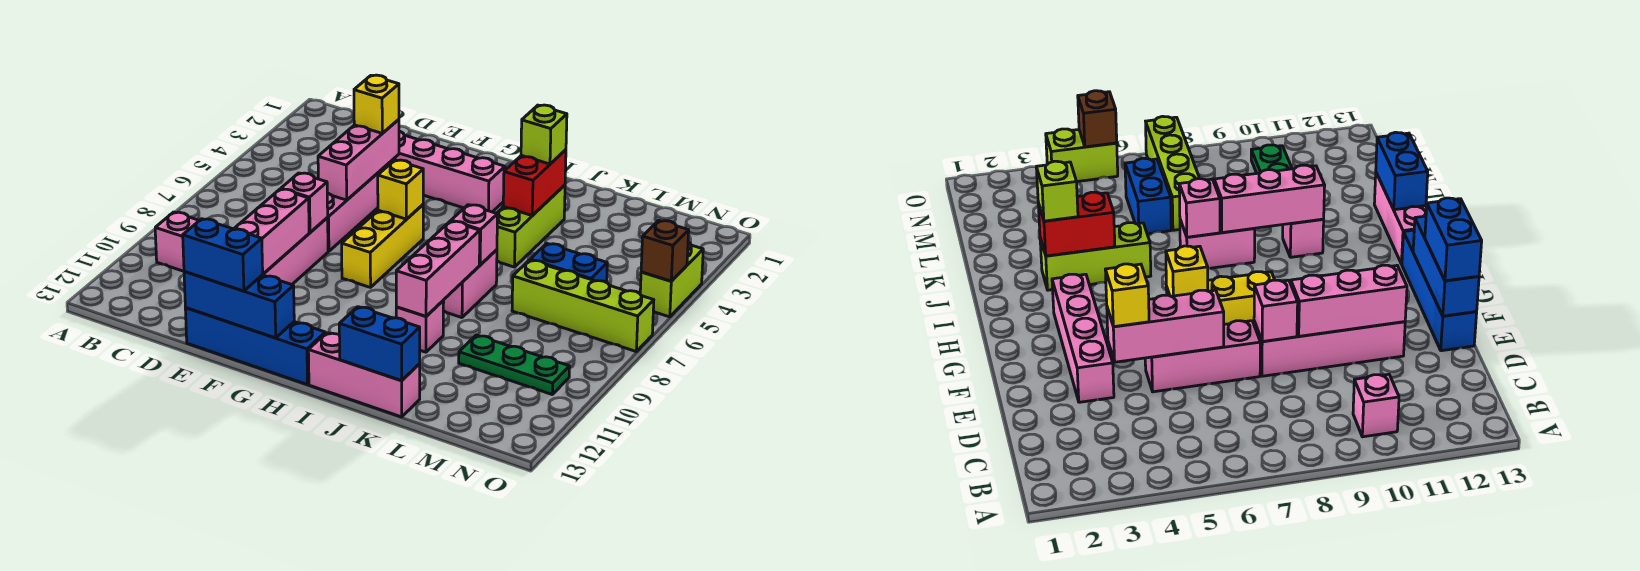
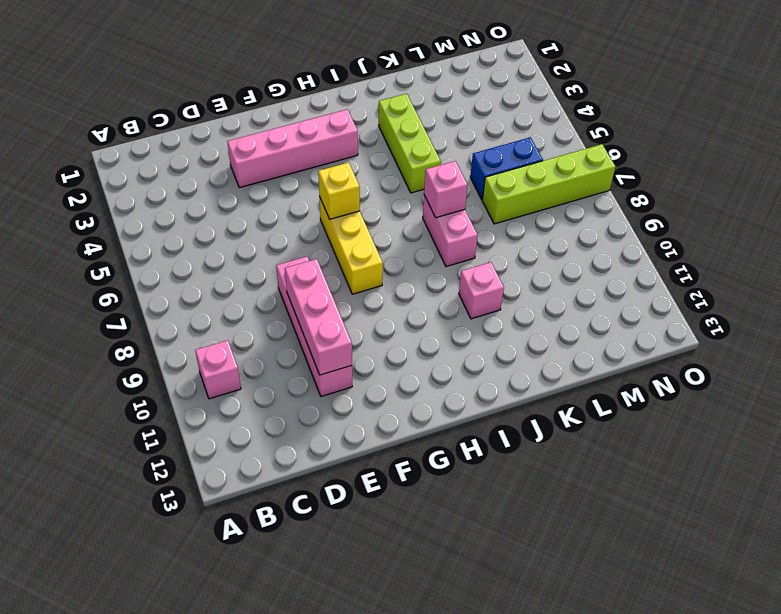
none -> pink 1x3 brick [327,170,382,251]
none -> blue 1x4 brick [185,308,325,385]
none -> pink 1x3 brick [308,333,420,417]

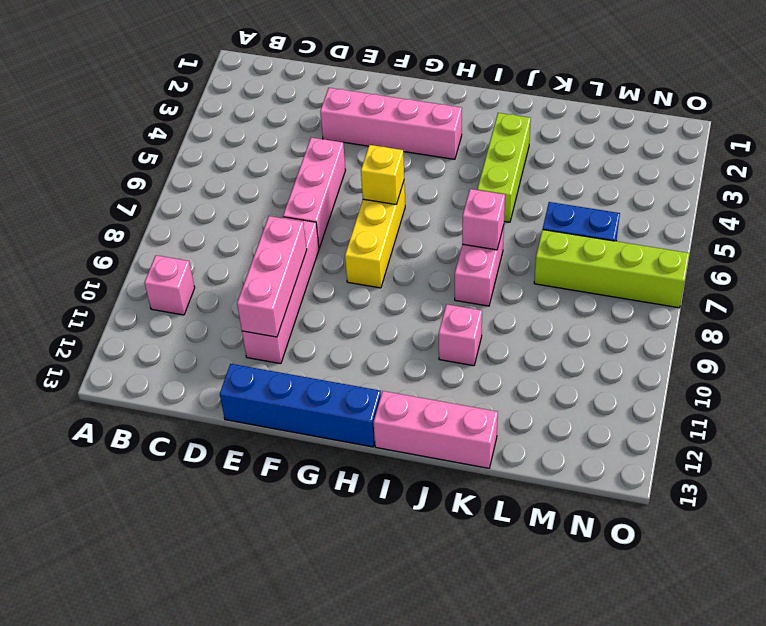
none -> green 1x3 plate [459,335,570,394]
none -> lime 1x2 brick [640,242,703,317]
none -> pink 1x3 brick [318,119,399,200]

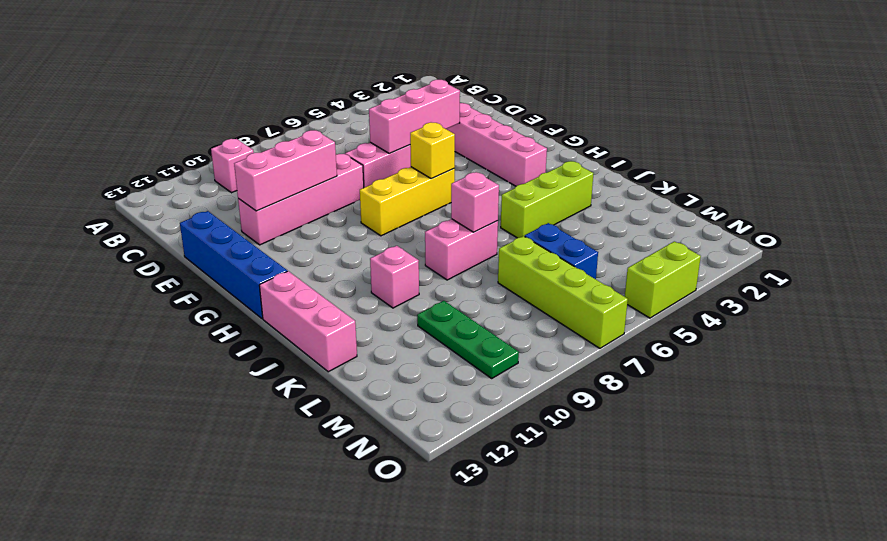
none -> pink 1x1 brick [281,173,328,232]
none -> blue 1x3 brick [184,271,294,338]
none -> red 1x2 brick [503,150,566,216]

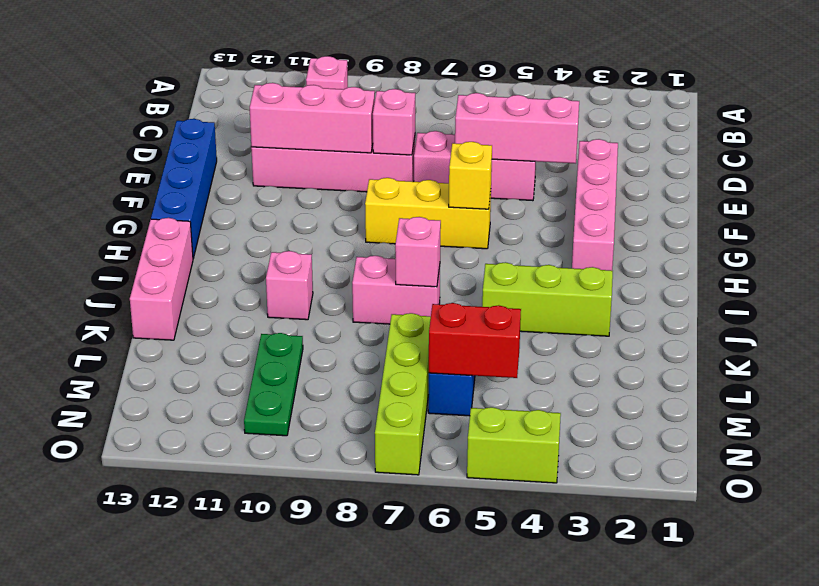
red 1x2 brick [429,303,521,378] -> red 1x2 brick moved to [503,150,566,216]
none -> blue 1x3 brick [184,271,294,338]
none -> pink 1x3 brick [396,221,480,316]
none -> blue 1x2 brick [339,307,420,381]

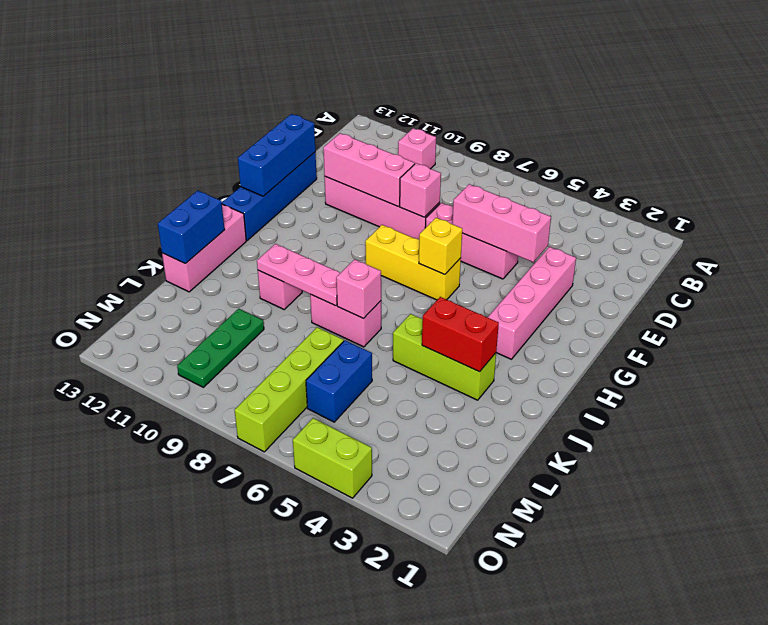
pink 1x3 plate [257,244,340,306] -> pink 1x3 brick [396,221,480,316]
none -> brown 1x1 brick [641,220,689,281]
none -> yellow 1x1 brick [354,75,399,133]
none -> blue 1x2 brick [183,219,263,291]

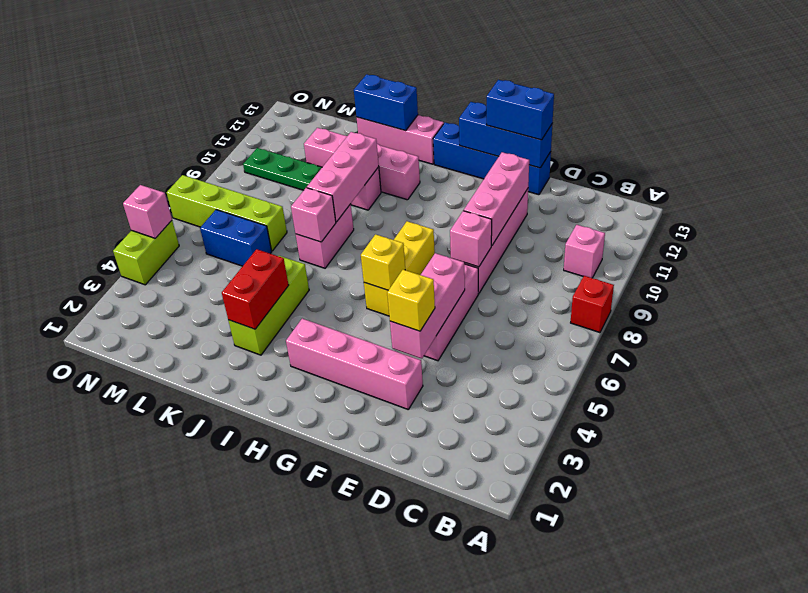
red 1x1 brick [571,276,614,333] -> none
pink 1x4 brick [304,128,420,200] -> none
pink 1x1 brick [123,185,172,238] -> brown 1x1 brick [641,220,689,281]
none -> lime 1x1 brick [521,105,567,164]

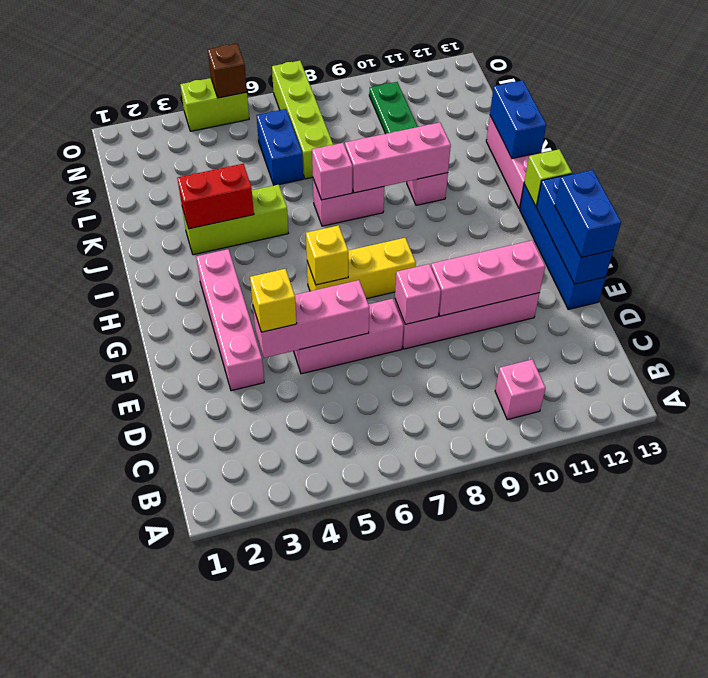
lime 1x1 brick [524,149,572,207] -> lime 1x1 brick moved to [521,105,567,164]

